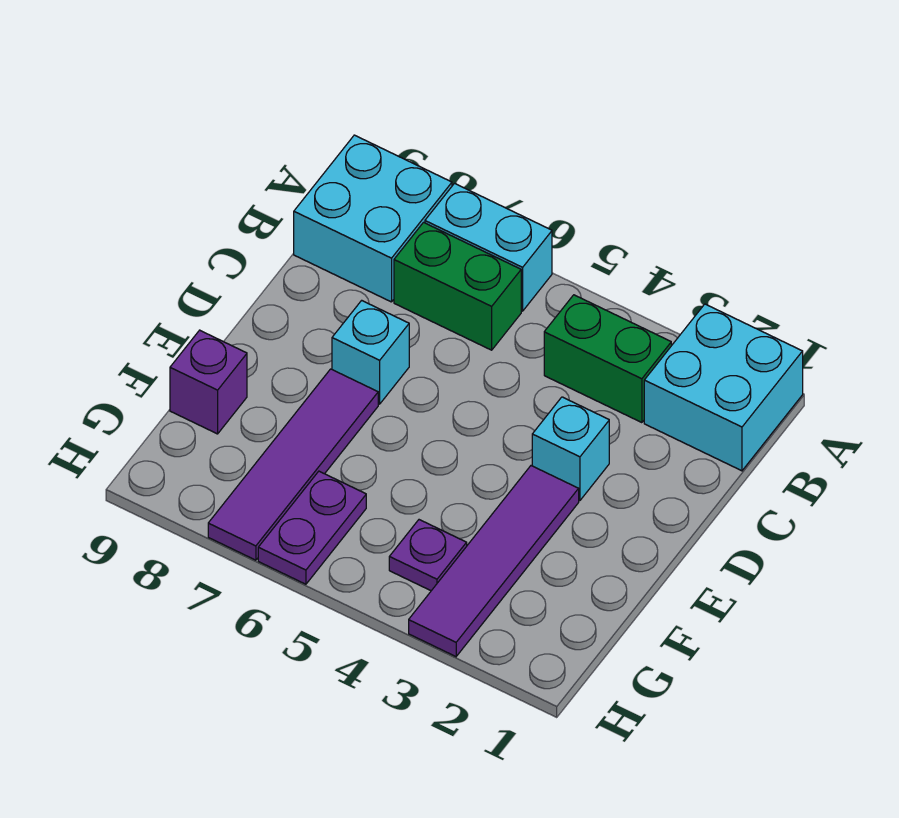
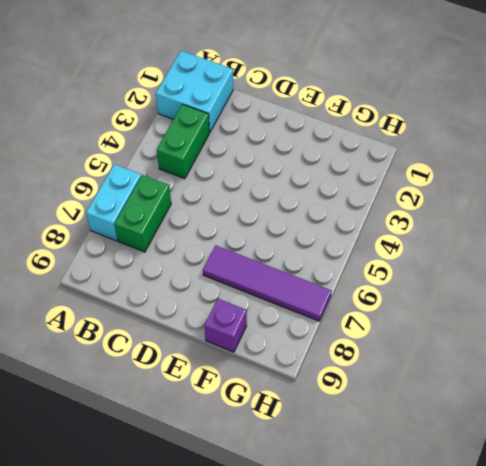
none -> cyan 2x2 brick [294,135,452,302]
none -> cyan 1x1 brick [532,397,609,501]
none -> cyan 1x1 brick [332,300,409,404]

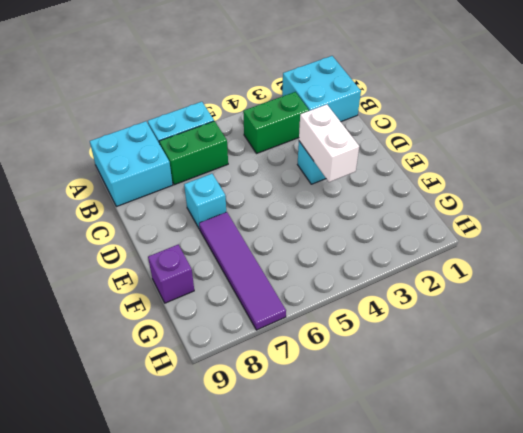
white 1x2 brick [299,105,359,182] -> none
none -> purple 1x4 tile [409,466,579,657]
none -> purple 1x1 plate [389,520,467,591]
none -> purple 1x2 plate [258,471,366,584]

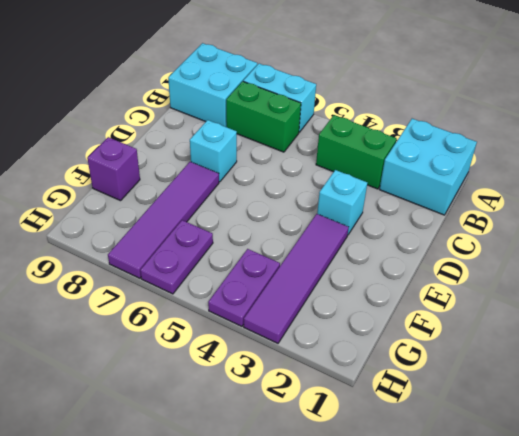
purple 1x2 plate [208,249,280,326] -> purple 1x1 plate [389,520,467,591]

